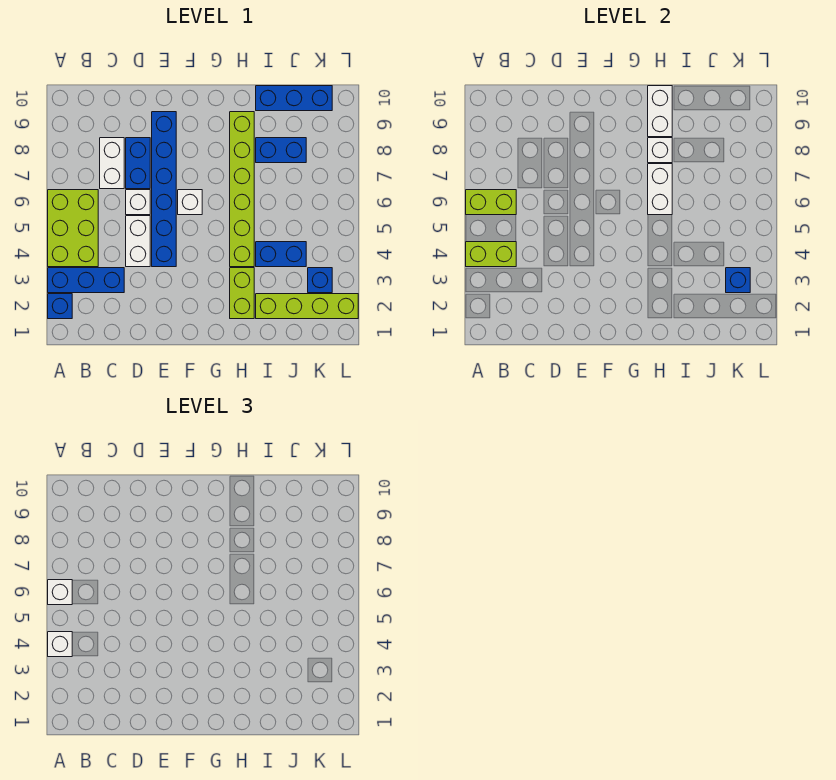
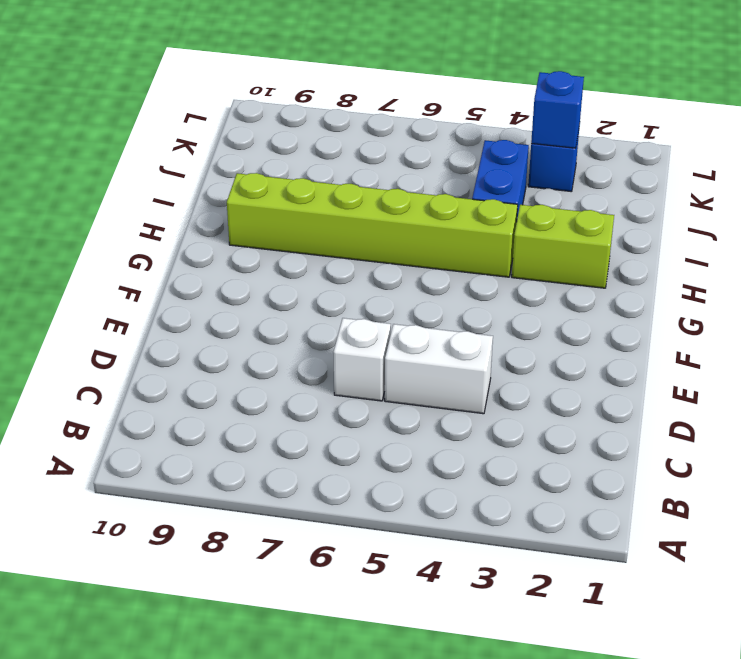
none -> blue 1x1 brick [48,294,72,319]
none -> blue 1x3 brick [48,268,124,293]
none -> lime 2x3 brick [48,190,98,267]

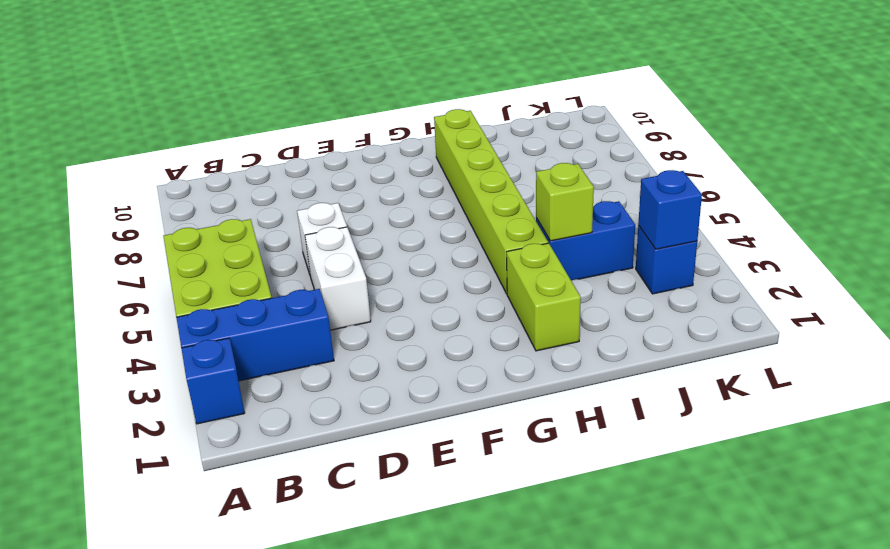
lime 1x1 brick [536,163,594,241] -> none
none -> white 1x2 brick [100,138,124,189]
none -> blue 1x2 brick [126,138,150,189]
none -> blue 1x6 brick [152,112,176,267]

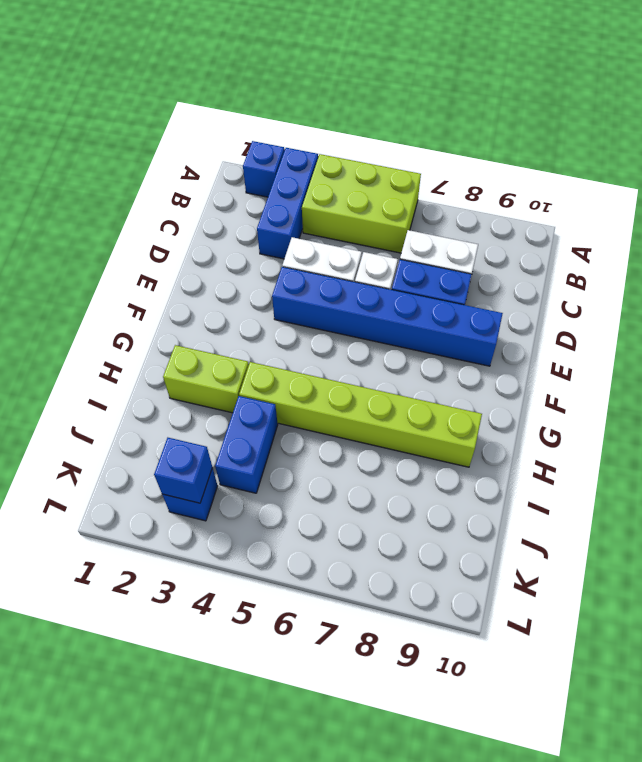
none -> white 1x1 brick [178,190,202,215]
none -> lime 1x4 brick [256,294,358,319]
none -> blue 1x2 brick [256,138,306,163]

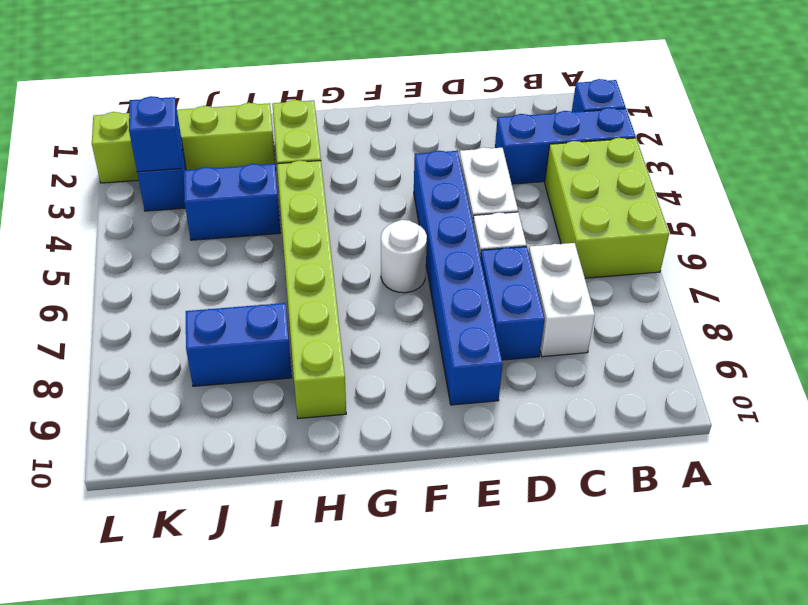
white 1x1 round brick [381,220,427,293] -> white 1x1 brick [178,190,202,215]
none -> blue 1x3 brick [256,86,332,111]
none -> lime 1x2 brick [466,242,516,267]
none -> lime 1x2 brick [466,190,516,215]

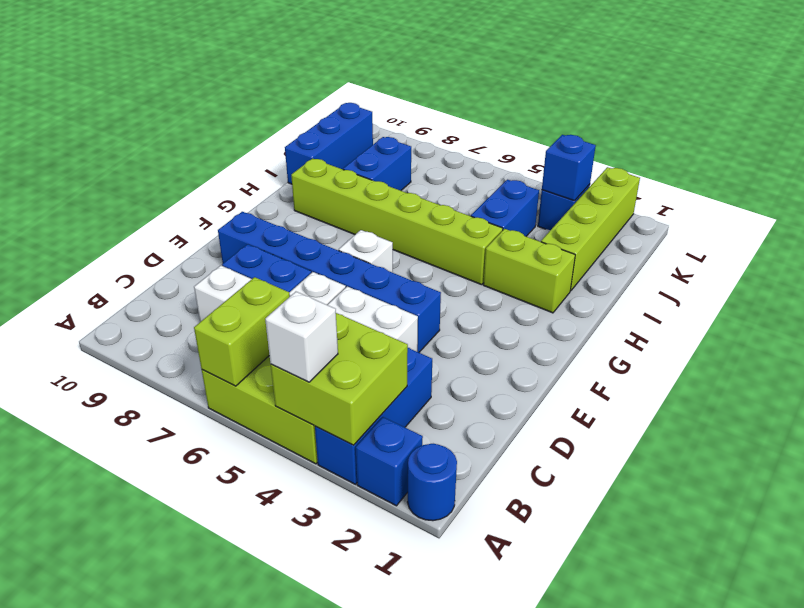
blue 1x1 round brick [408,444,457,521] -> none
lime 2x2 brick [271,313,408,445] -> lime 1x2 brick [466,242,516,267]
none -> white 1x2 brick [648,164,672,215]
none -> white 1x1 brick [648,138,672,163]
none -> white 1x2 brick [648,86,672,137]

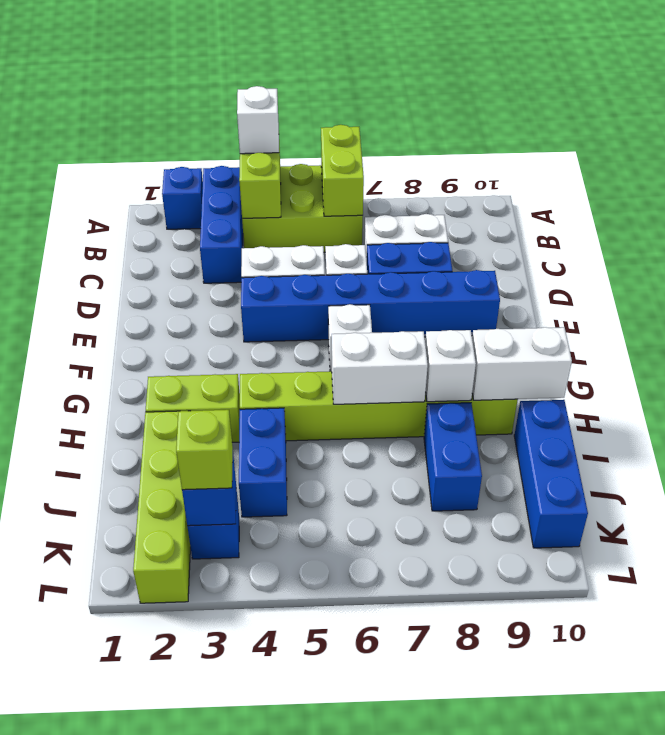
lime 1x1 brick [176,410,233,490] -> none
none -> white 1x1 brick [48,580,72,605]

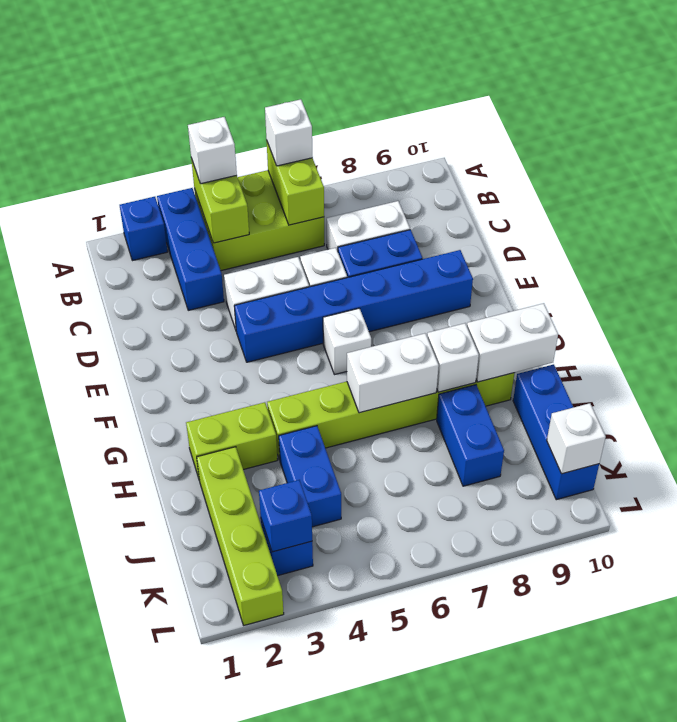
white 1x1 brick [547,403,606,474] -> none

